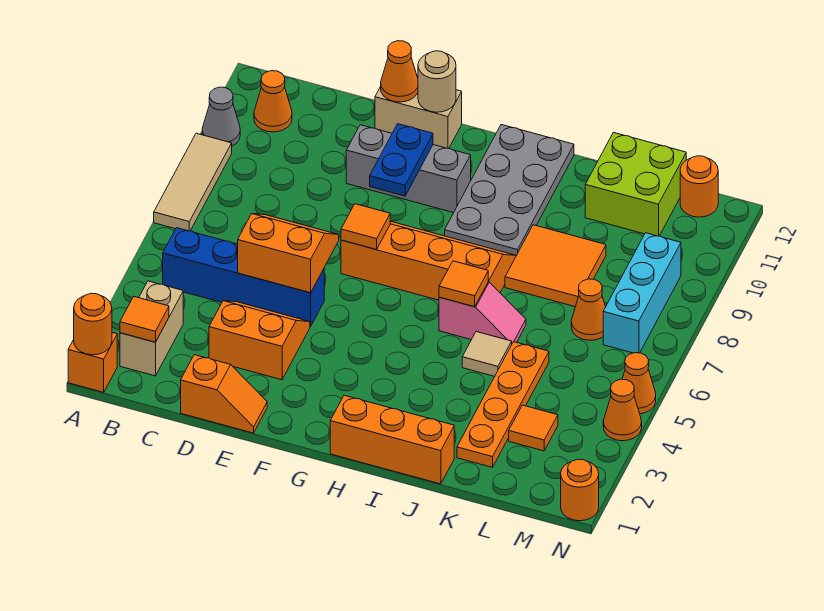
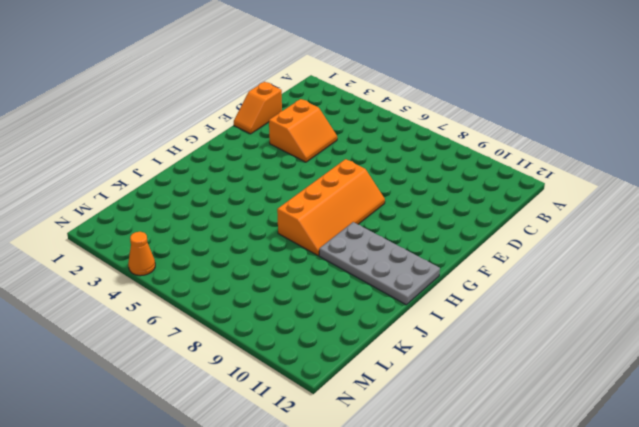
none -> orange 1x1 brick [68,332,117,392]
none -> tan 1x3 tile [154,133,232,231]
none -> grey 1x1 cone [202,87,240,146]
none -> tan 1x2 brick [120,281,183,376]

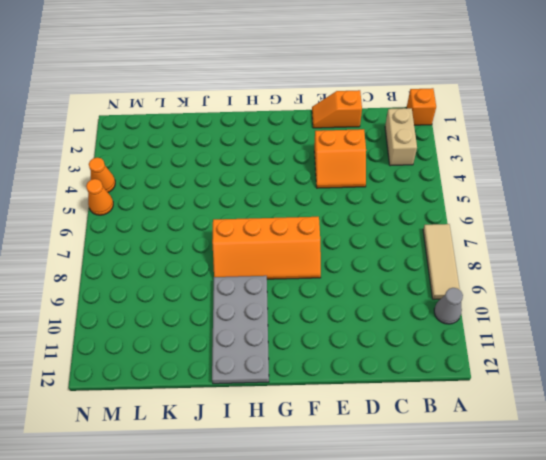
none -> blue 1x4 brick [163,228,324,326]
none -> orange 1x1 cone [254,71,292,132]
none -> grey 1x3 brick [346,125,471,213]
none -> tan 1x2 brick [375,87,462,149]

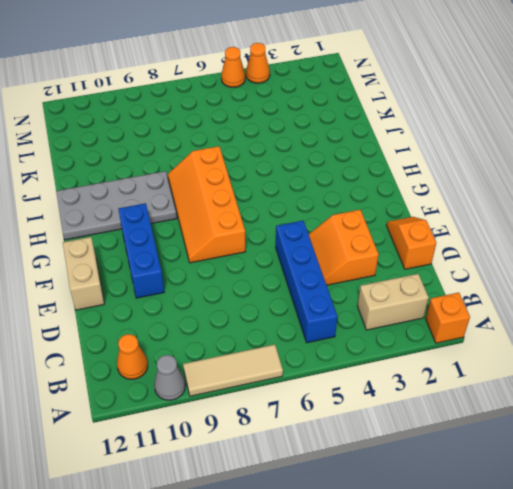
blue 1x3 brick [118,203,164,298] -> grey 1x3 brick [346,125,471,213]
none -> orange 1x3 brick [330,395,454,484]
none -> pink 1x2 slope [439,282,526,343]
none -> tan 1x1 tile [462,332,512,376]
none -> orange 2x2 tile [505,225,606,307]

